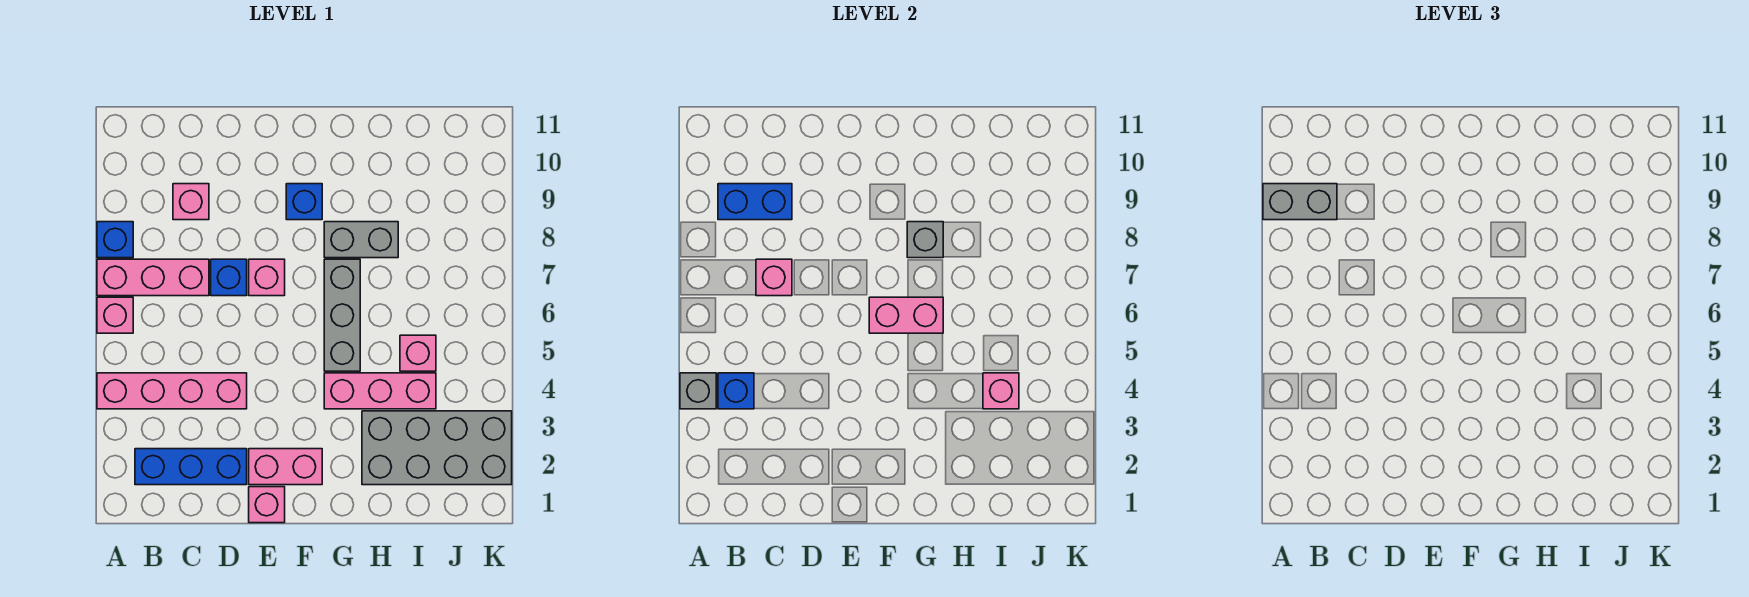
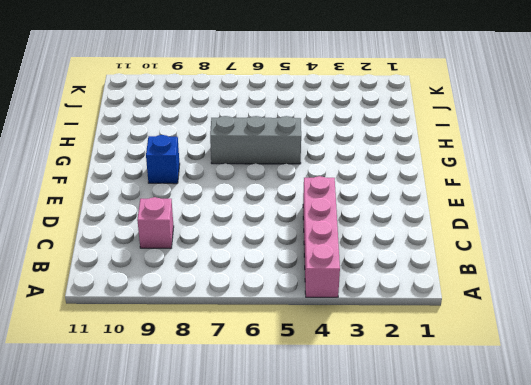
none -> pink 1x1 brick [97,297,133,333]
none -> pink 1x3 brick [97,259,209,296]
none -> blue 1x1 brick [97,222,133,258]

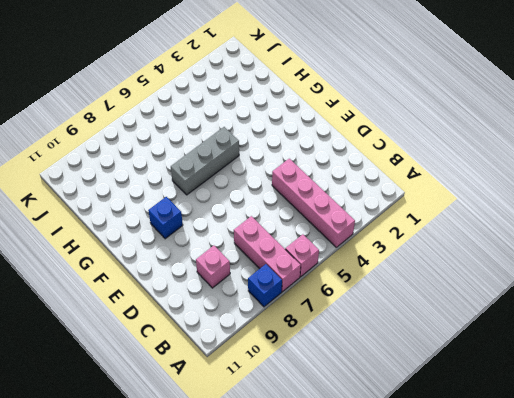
none -> blue 1x3 brick [135,449,247,485]
none -> blue 1x1 brick [211,259,247,296]
none -> pink 1x1 brick [249,487,285,523]

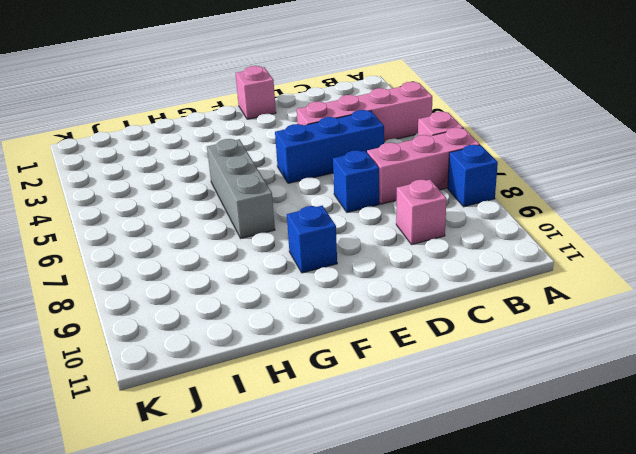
blue 1x3 brick [275,110,384,183] -> blue 1x3 brick moved to [135,449,247,485]
none -> pink 1x2 brick [249,449,322,485]
none -> pink 1x1 brick [249,259,285,296]
none -> pink 1x3 brick [324,373,436,409]

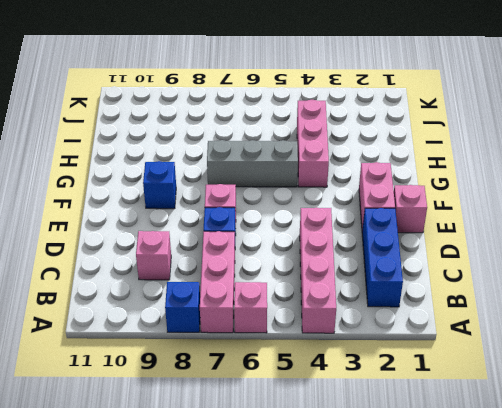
none -> grey 1x2 brick [324,222,398,258]
none -> grey 2x4 brick [362,411,512,485]
none -> pink 1x1 brick [400,335,436,371]

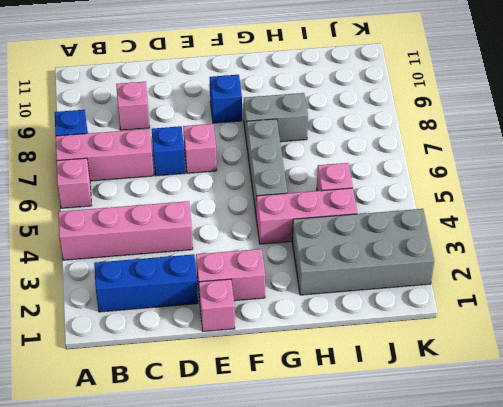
none -> grey 1x1 brick [680,373,716,409]
none -> blue 1x1 brick [718,373,754,409]
none -> blue 1x2 brick [718,184,792,220]

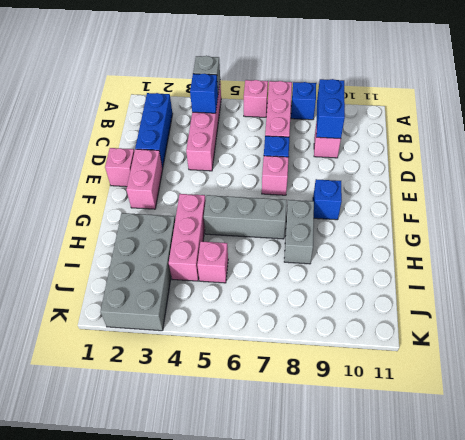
none -> pink 1x1 brick [756,259,792,296]
none -> pink 1x2 brick [869,297,943,333]
none -> grey 1x1 brick [907,222,943,258]

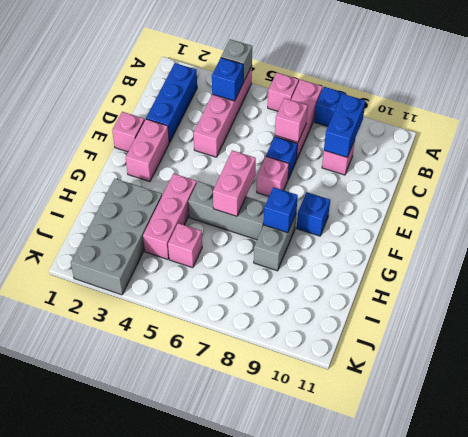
blue 1x1 brick [264,187,298,233] -> grey 1x1 brick [907,222,943,258]
none -> pink 1x1 brick [983,373,1019,409]
none -> grey 1x2 brick [1263,184,1337,220]

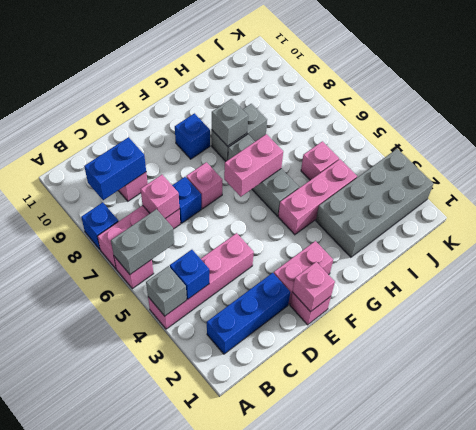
grey 1x2 brick [111,209,174,274] -> grey 1x2 brick moved to [1263,184,1337,220]
pink 1x1 brick [293,262,335,312] -> pink 1x1 brick moved to [983,373,1019,409]

